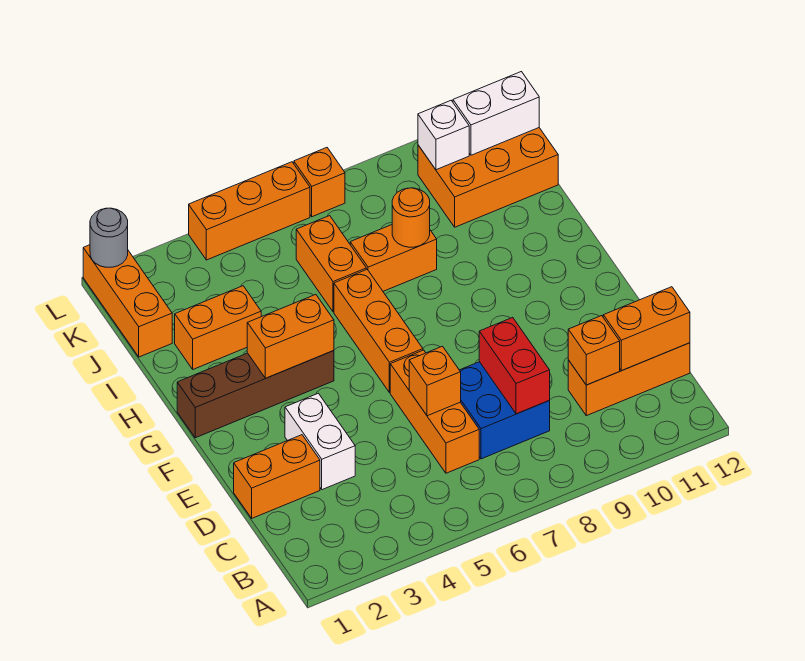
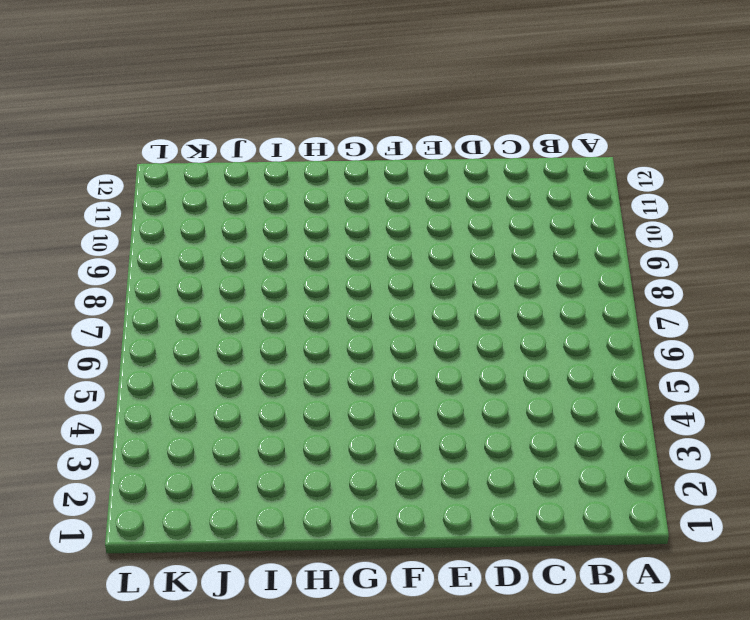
none -> orange 1x3 brick [390,350,479,473]
none -> blue 2x2 brick [460,362,550,459]
none -> orange 1x3 brick [568,343,690,416]

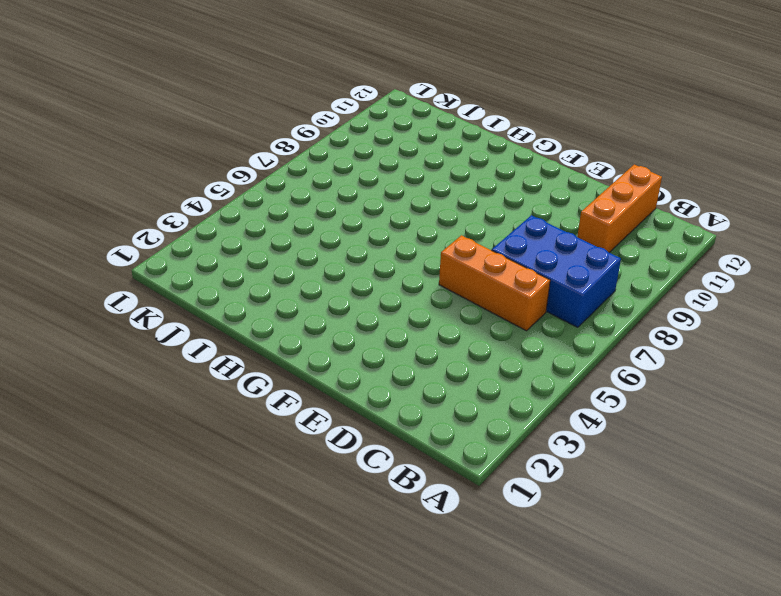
blue 2x3 brick [492,215,621,327] -> blue 2x2 brick [460,362,550,459]
none -> orange 1x2 brick [234,435,320,518]
none -> white 1x2 brick [285,393,355,490]
none -> orange 1x3 brick [334,269,423,393]

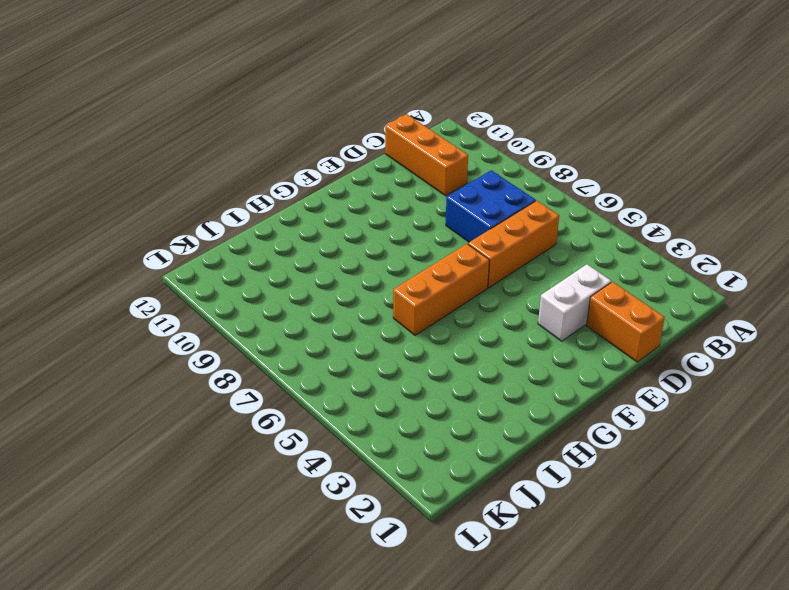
none -> brown 1x4 brick [177,351,334,438]
none -> orange 1x2 brick [175,286,261,369]
none -> orange 1x2 brick [296,216,366,312]

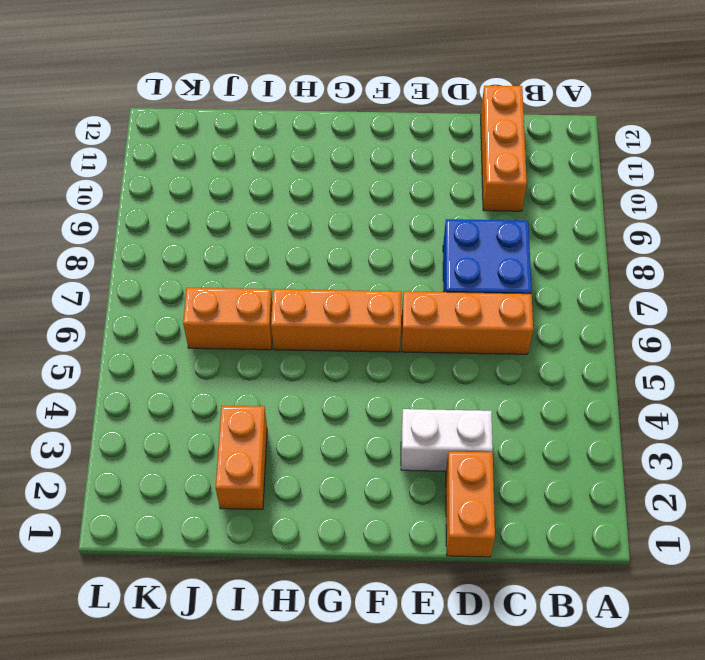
none -> brown 1x4 brick [177,351,334,438]
none -> orange 1x2 brick [350,225,437,291]
none -> orange 1x3 brick [83,245,172,357]

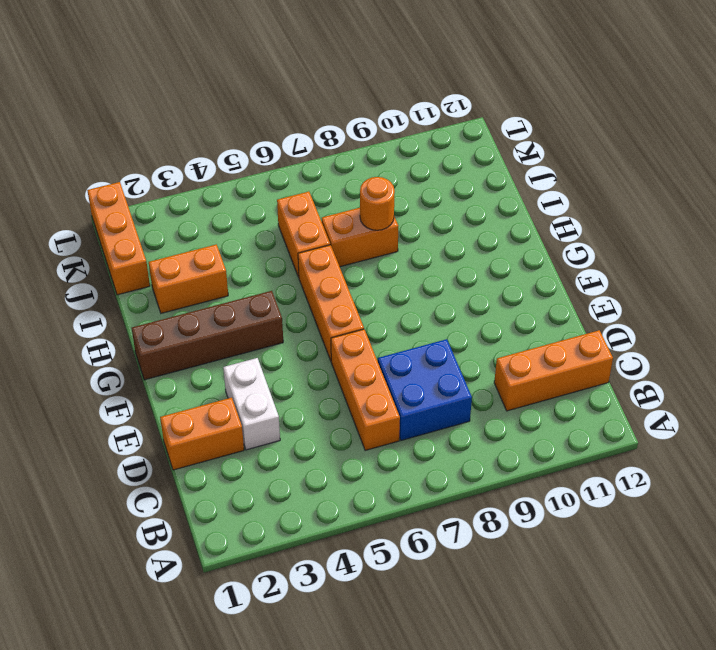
none -> orange 2x3 brick [418,128,558,227]
none -> orange 1x3 brick [189,162,310,260]
none -> orange 1x1 brick [294,148,345,217]

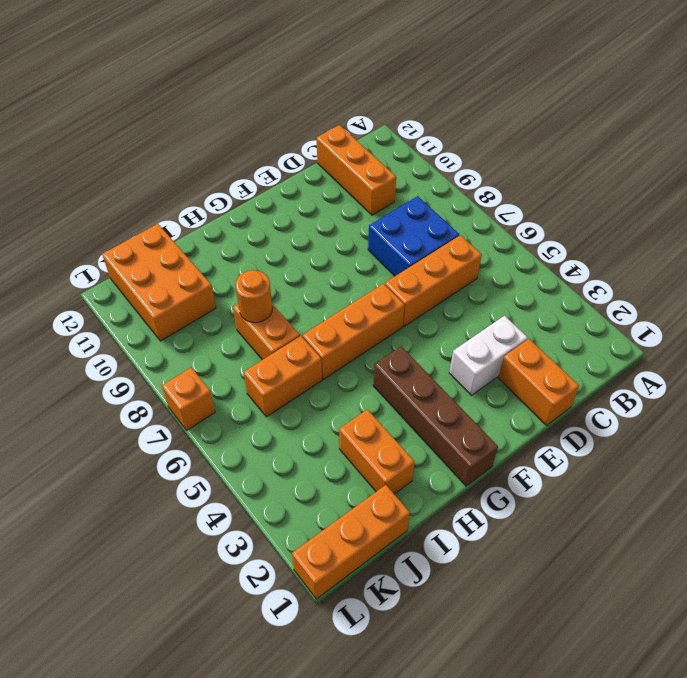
none -> orange 1x3 brick [189,162,310,260]
none -> red 1x2 brick [479,317,550,414]
none -> orange 1x1 brick [568,316,620,385]

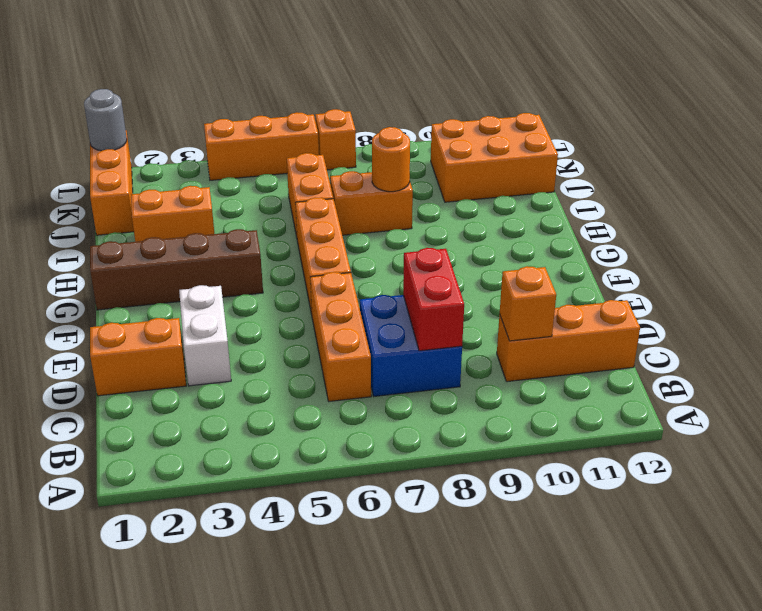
none -> orange 1x2 brick [603,287,690,371]
none -> orange 1x1 brick [409,346,461,416]
none -> orange 1x2 brick [247,295,334,378]

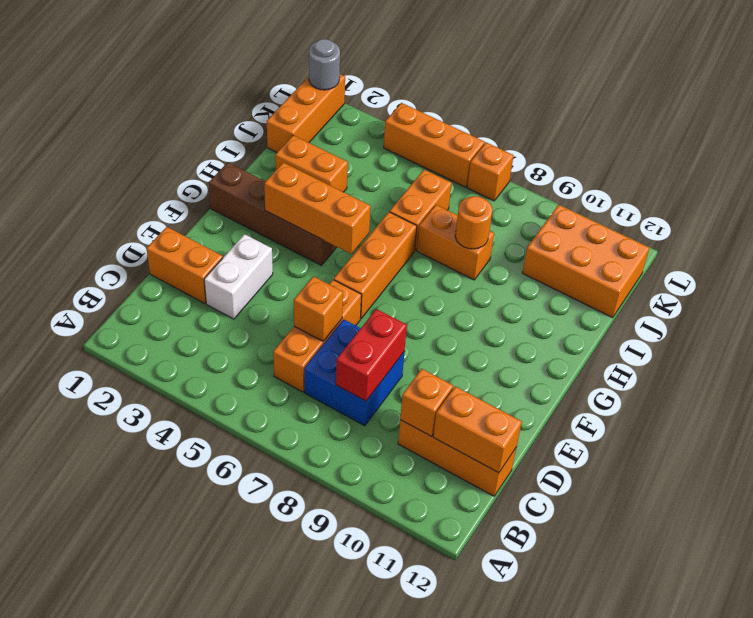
orange 1x3 brick [264,163,371,254] -> orange 1x2 brick [247,295,334,378]
none -> white 1x1 brick [418,101,469,170]
none -> white 1x2 brick [453,72,539,155]

